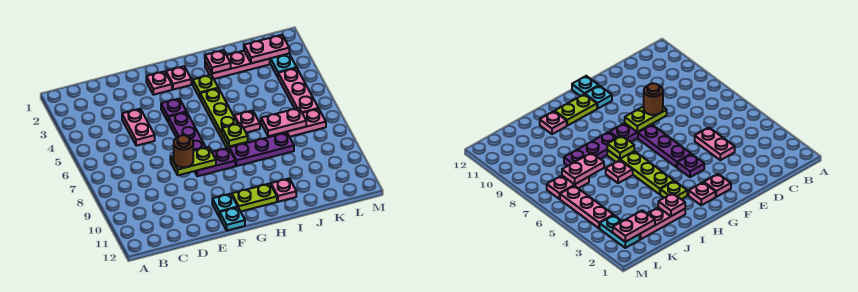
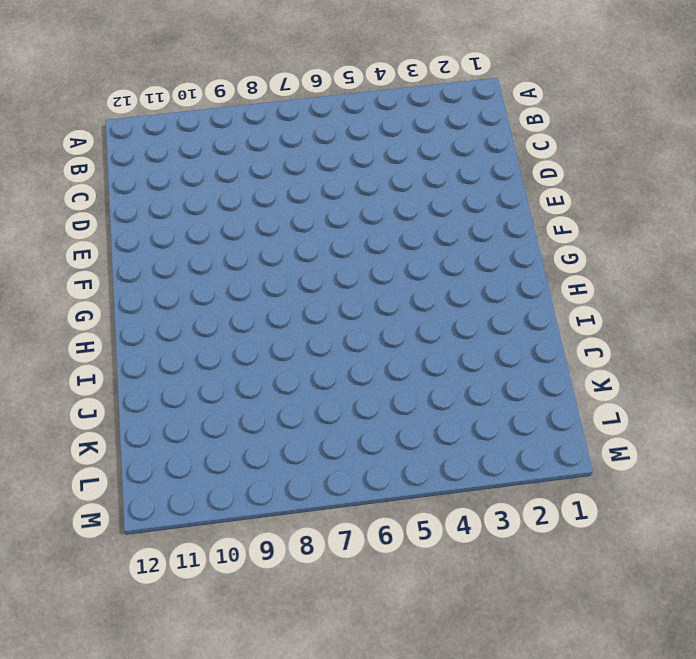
none -> pink 1x2 plate [122,109,155,146]
none -> pink 1x1 plate [146,71,172,95]
none -> purple 1x1 plate [161,99,187,121]

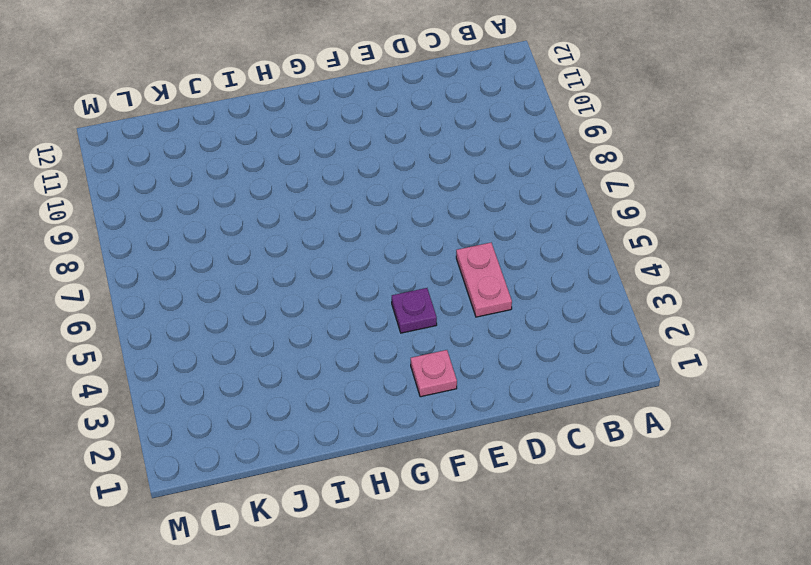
none -> purple 1x3 plate [168,112,206,151]
none -> purple 1x2 plate [195,148,235,176]
none -> cyan 1x1 plate [212,194,238,217]

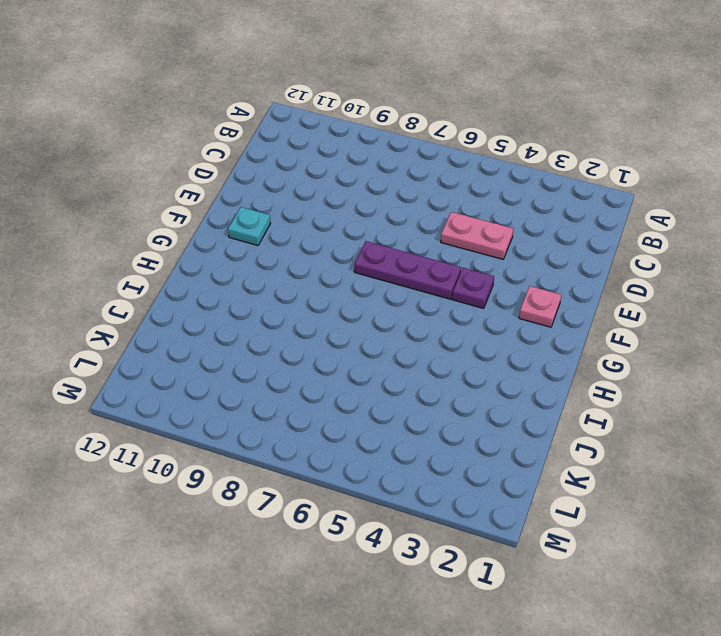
none -> purple 1x2 plate [195,148,235,176]
none -> cyan 1x1 plate [220,207,245,231]
none -> pink 1x1 plate [166,66,191,90]

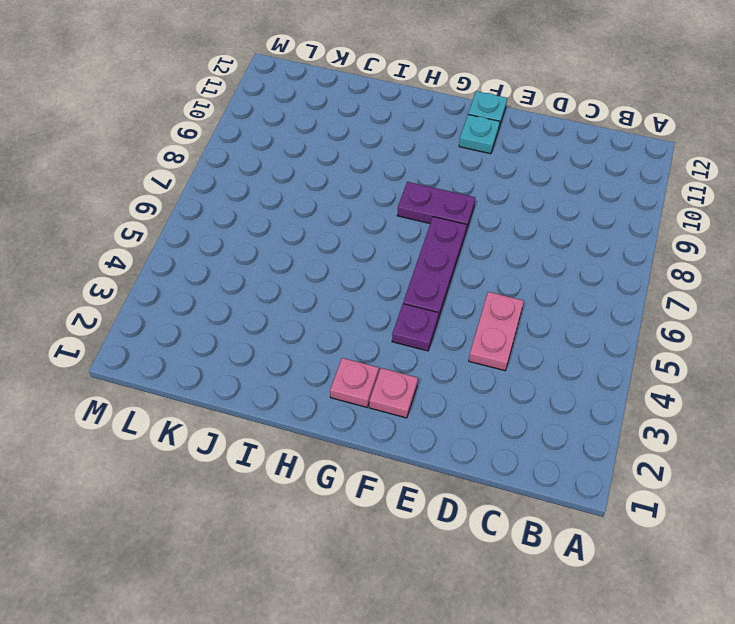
none -> lime 1x2 plate [232,184,277,211]
none -> lime 1x1 plate [193,75,218,98]
none -> lime 1x4 plate [200,88,248,148]

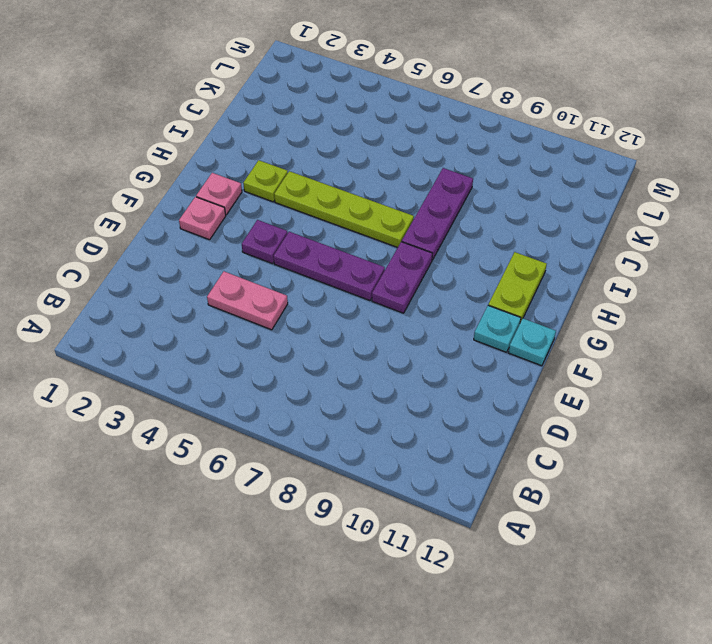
none -> pink 1x3 plate [205,51,270,79]
none -> pink 1x1 plate [234,110,260,133]
none -> pink 1x1 plate [271,179,296,202]

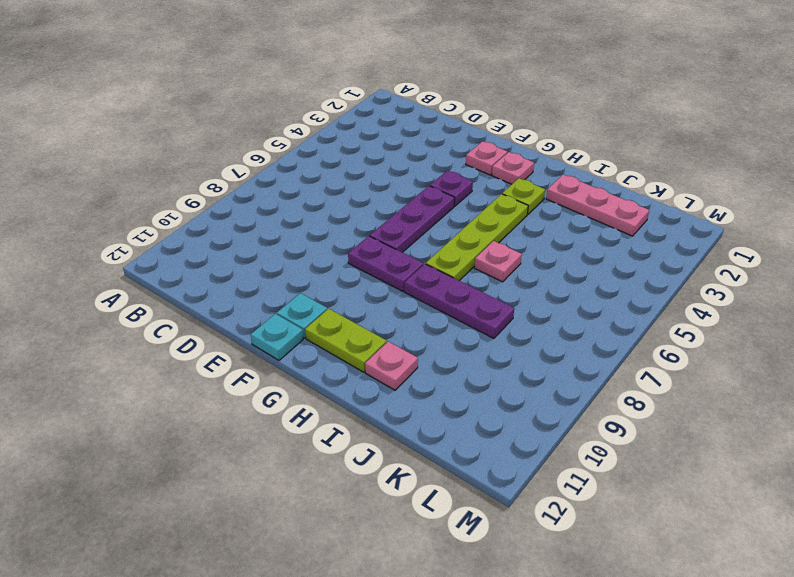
none -> pink 1x2 plate [122,109,155,146]
none -> pink 1x2 plate [285,109,326,137]
none -> cyan 1x2 plate [270,54,297,77]

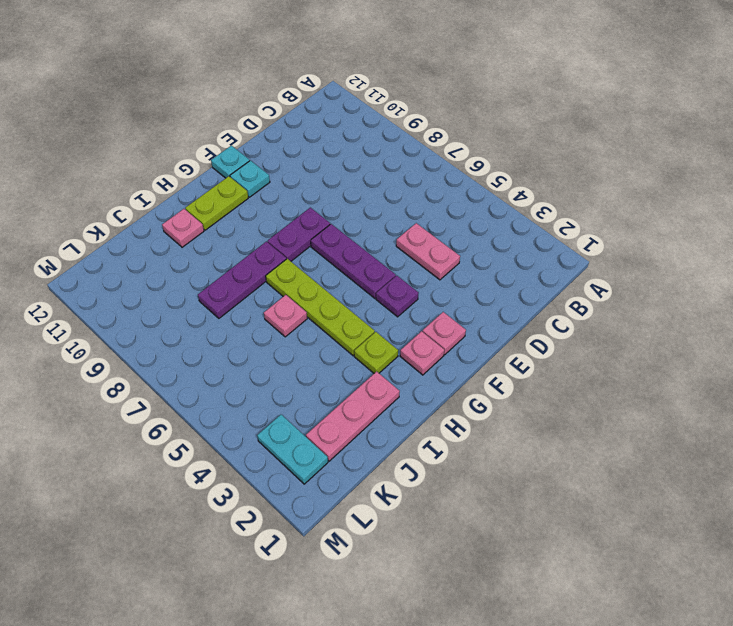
none -> pink 1x2 plate [285,109,326,137]
none -> pink 1x3 plate [278,68,319,113]
none -> lime 1x2 plate [171,147,216,175]

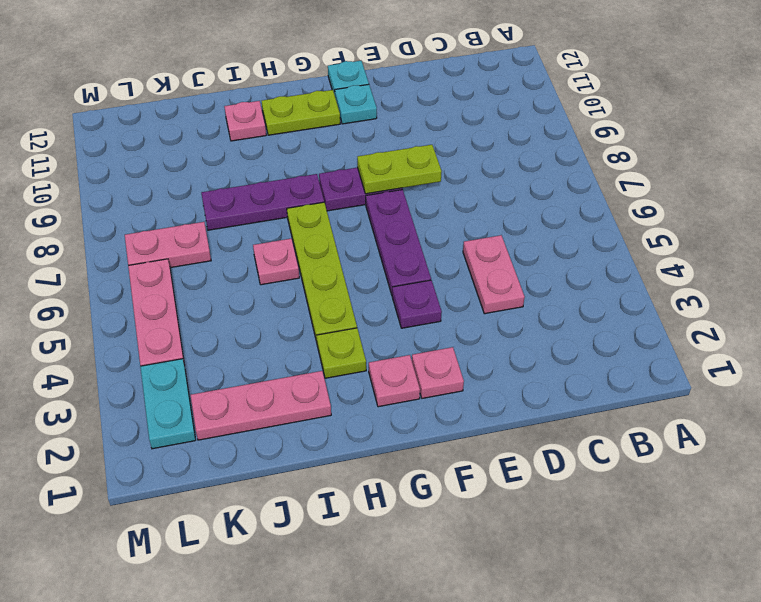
none -> lime 1x1 plate [222,123,248,147]
none -> pink 1x1 plate [205,50,231,74]
none -> pink 1x2 plate [261,108,306,136]

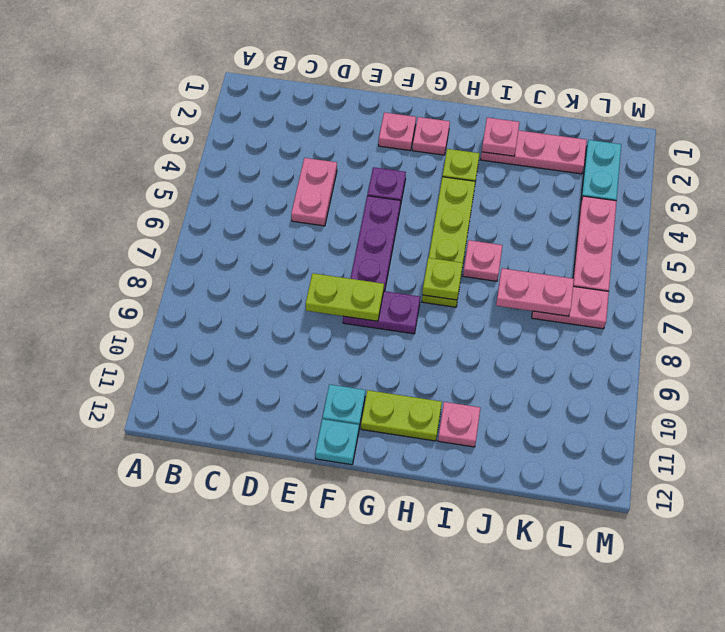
none -> purple 1x3 plate [229,133,294,166]
none -> pink 1x2 plate [244,35,289,63]
none -> brown 1x1 round brick [174,135,193,167]

